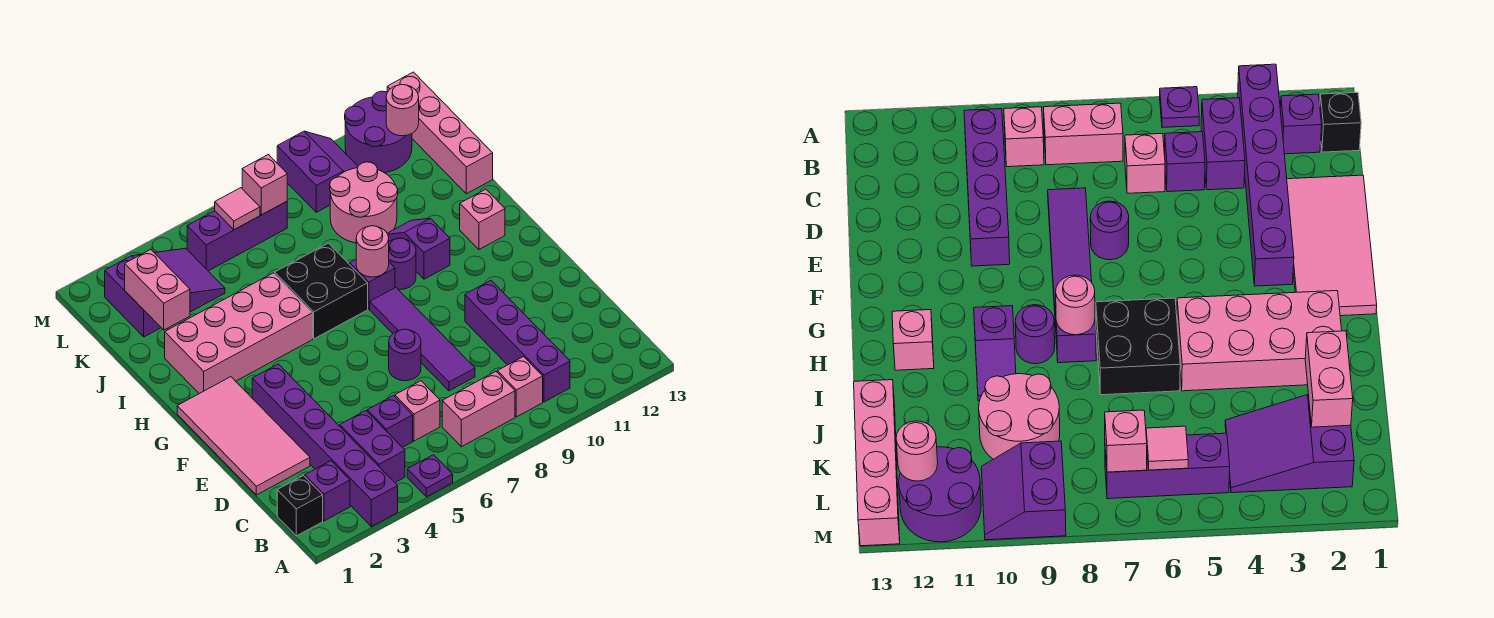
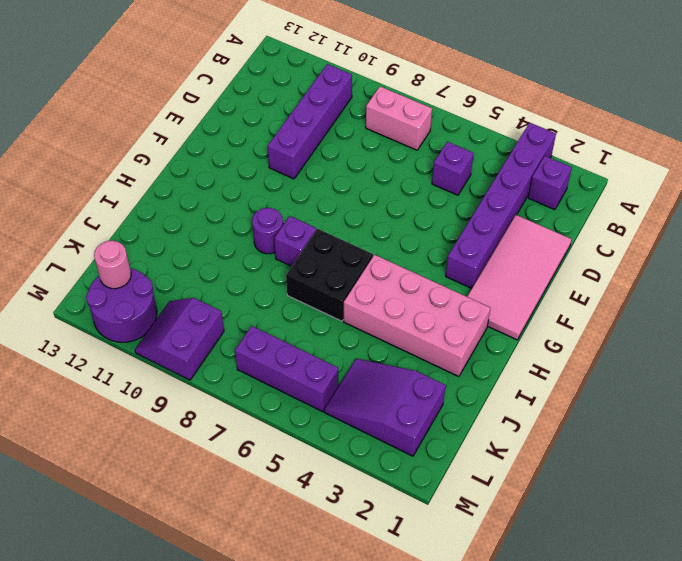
none -> purple 1x1 plate [407,455,453,497]
none -> black 1x1 brick [277,476,323,536]
none -> purple 1x2 brick [340,411,405,483]
none -> pink 1x1 brick [497,357,543,417]

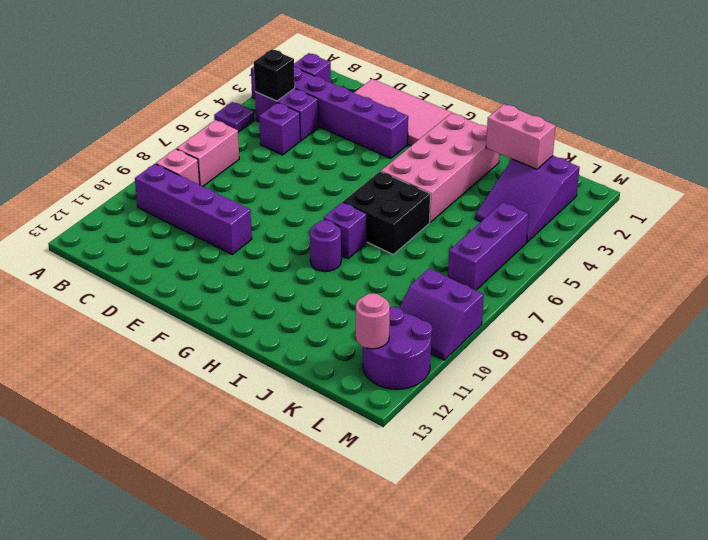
black 1x1 brick [254,49,295,101] -> black 1x1 brick moved to [277,476,323,536]
none -> pink 1x1 brick [395,381,440,441]
none -> purple 1x4 tile [370,288,475,391]
none -> purple 1x1 round brick [389,329,421,381]
none -> purple 1x2 slope [387,218,450,279]

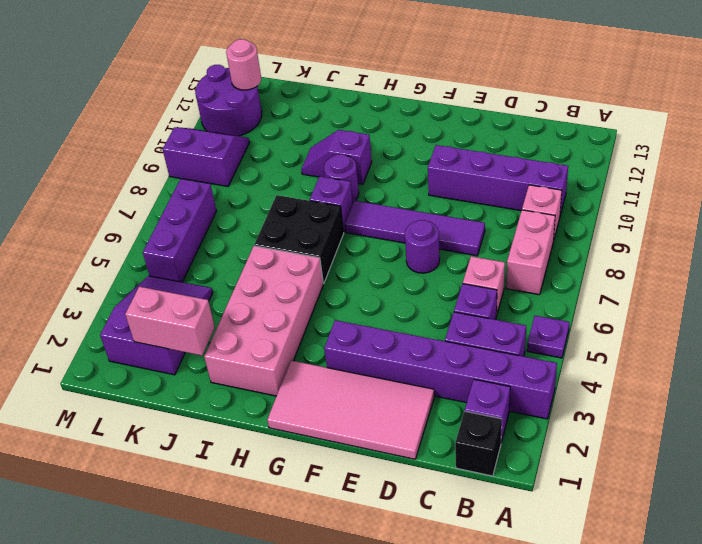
none -> pink 1x1 brick [460,189,505,249]
none -> pink 2x2 round brick [330,162,398,243]
none -> pink 1x4 brick [387,72,493,194]
none -> pink 1x1 round brick [356,226,389,277]

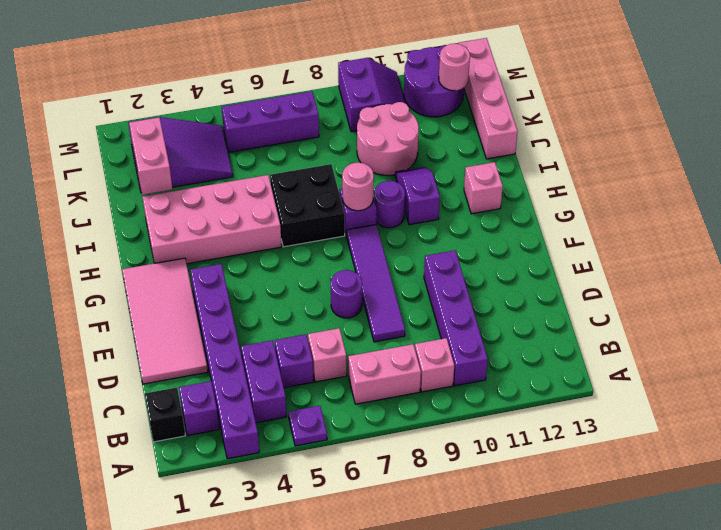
none -> pink 1x1 tile [215,188,260,230]
none -> pink 1x1 brick [242,155,287,215]

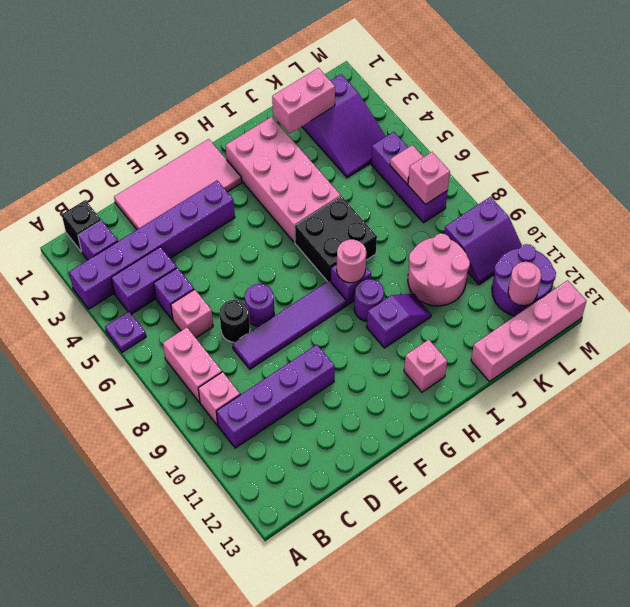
black 1x1 round brick [219,300,250,342] -> none

